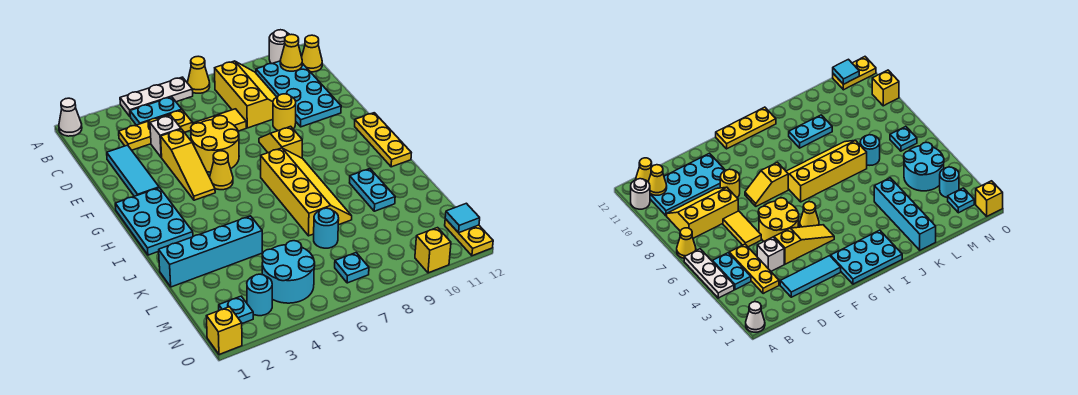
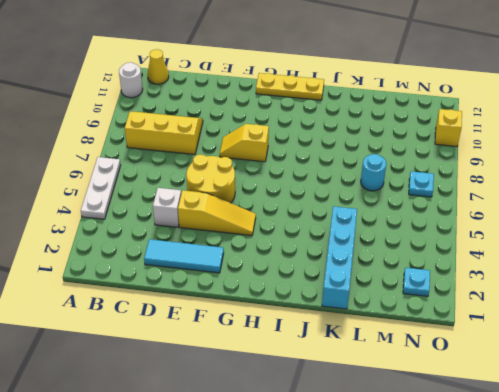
none -> white 1x1 cone [59,98,82,136]
none -> yellow 1x1 cone [188,56,210,93]
none -> cyan 1x2 plate [130,97,182,125]
none -> cyan 2x4 plate [256,61,341,127]

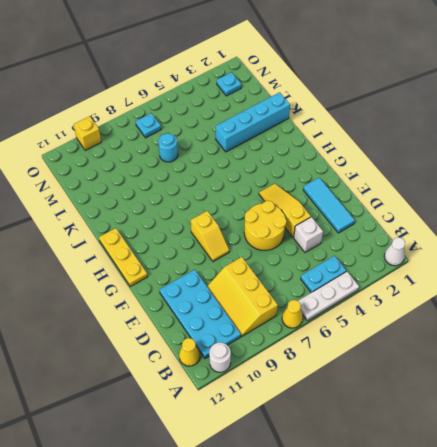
none -> yellow 1x3 plate [119,110,193,150]
none -> yellow 1x2 tile [194,109,246,131]
none -> yellow 1x1 round brick [273,94,296,131]
none -> cyan 2x3 plate [115,188,193,255]

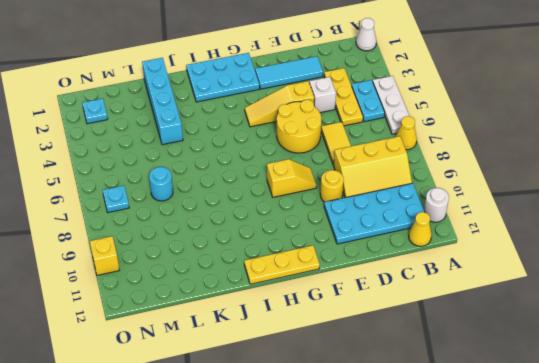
none -> yellow 1x1 cone [210,151,233,190]
none -> yellow 2x4 slope [261,148,352,236]
none -> cyan 1x2 plate [350,169,395,211]
none -> cyan 2x2 round brick [262,241,315,303]

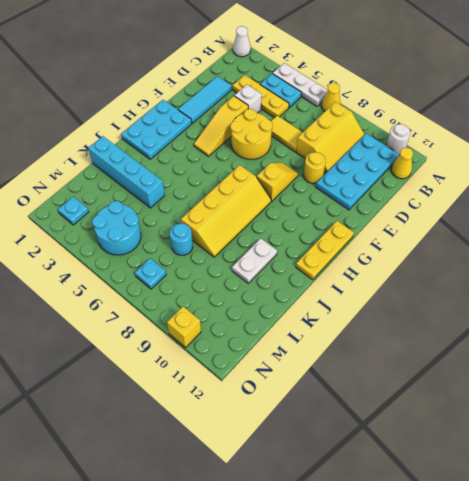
white 1x2 plate [232,238,277,283] -> cyan 1x2 plate [350,169,395,211]
none -> yellow 1x1 cone [210,151,233,190]
none -> cyan 1x1 round brick [247,274,272,316]
none -> yellow 1x2 plate [445,219,493,256]
none -> yellow 1x1 brick [206,307,242,355]

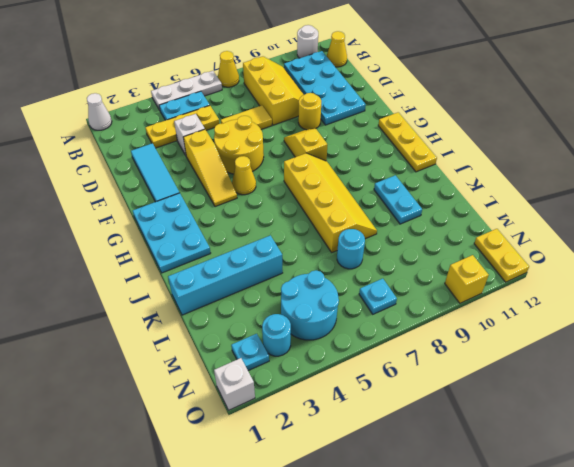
white 1x1 brick [214,358,255,410] -> yellow 1x1 brick [206,307,242,355]
none -> yellow 1x1 cone [280,34,302,71]
none -> cyan 1x1 tile [445,203,480,233]

